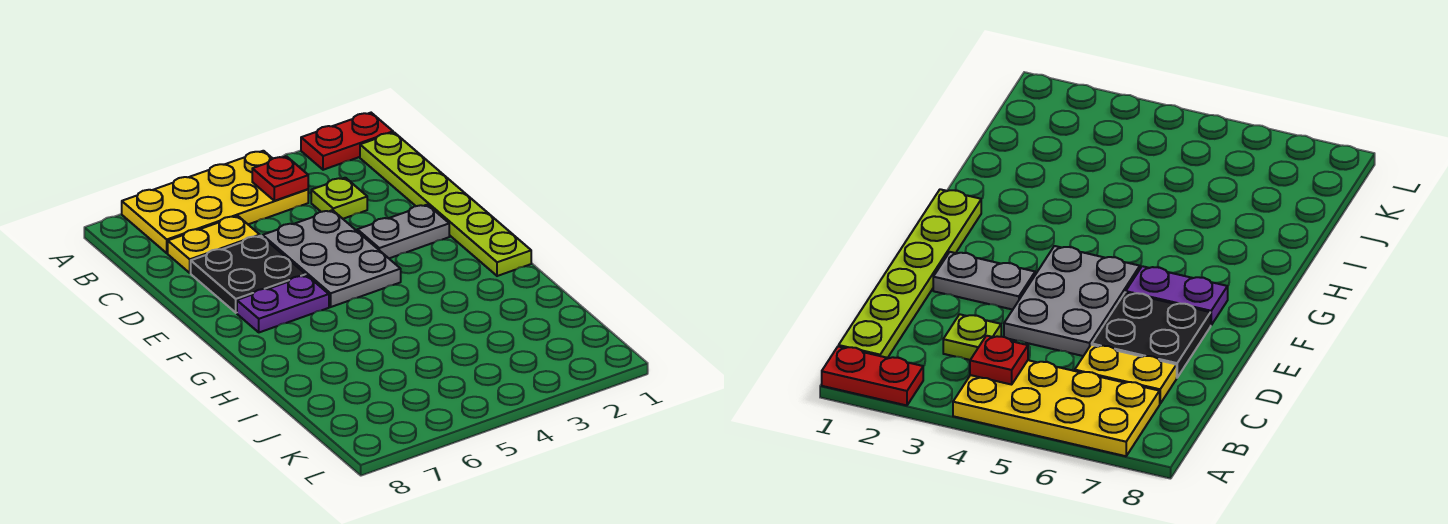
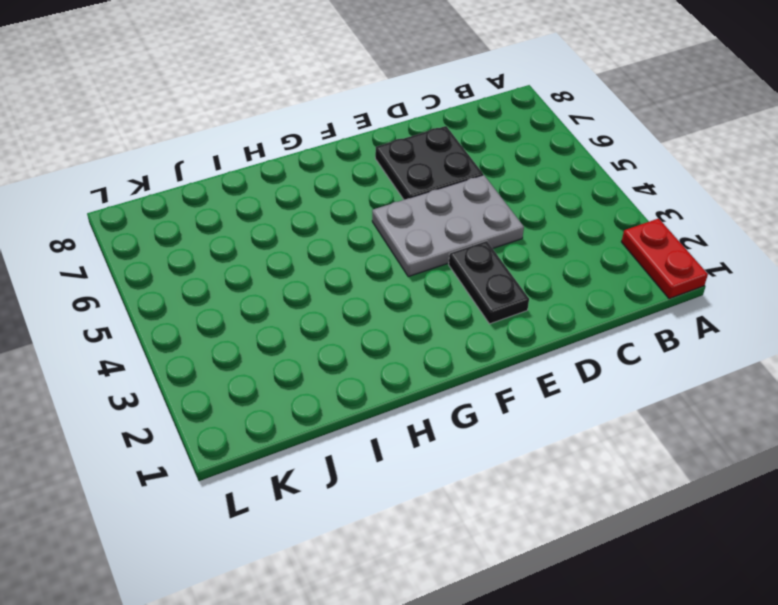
black 1x2 plate [449,241,529,324] -> grey 1x2 plate [357,205,449,258]
none -> yellow 2x4 plate [122,151,308,253]
none -> lime 1x6 plate [360,133,531,276]

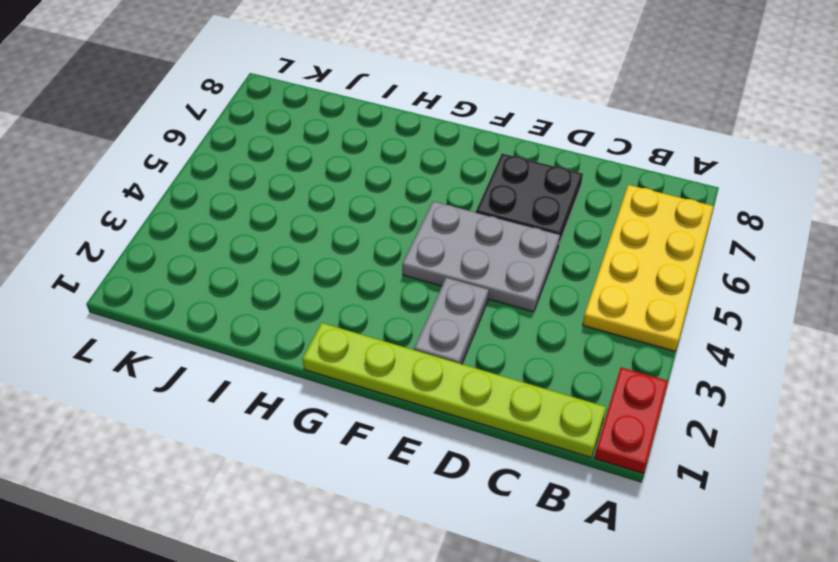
none -> lime 1x1 plate [311,178,367,219]
none -> yellow 1x2 plate [168,216,260,273]

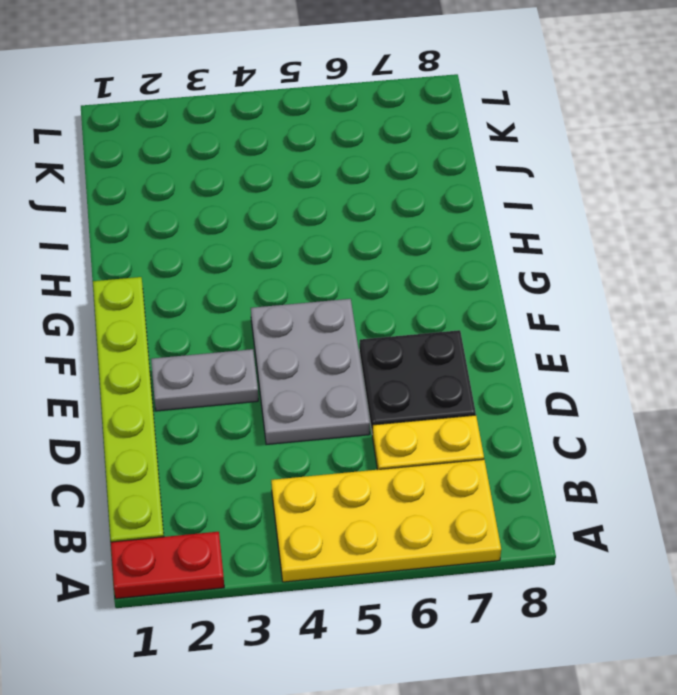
none -> lime 1x1 plate [311,178,367,219]
none -> purple 1x2 plate [237,275,329,332]

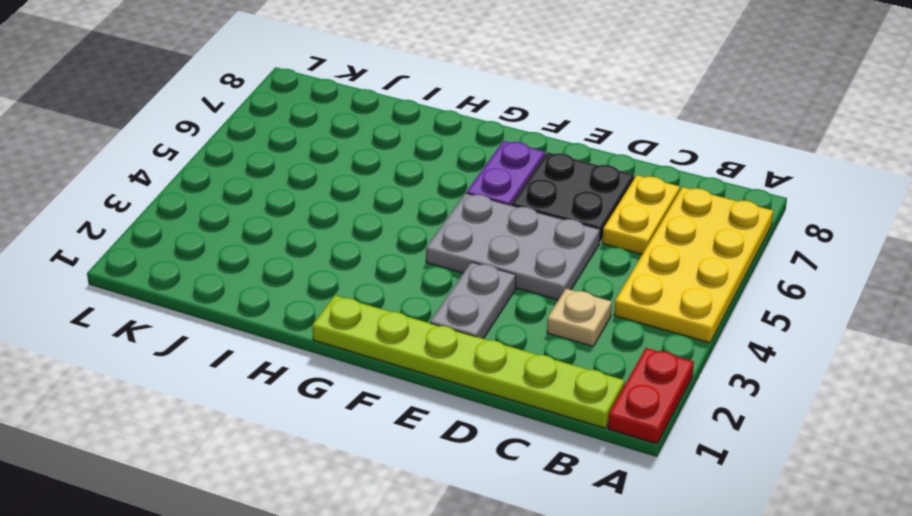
tan 1x1 plate [547,289,612,346] -> lime 1x1 plate [311,178,367,219]
none -> red 1x1 plate [252,156,308,201]

